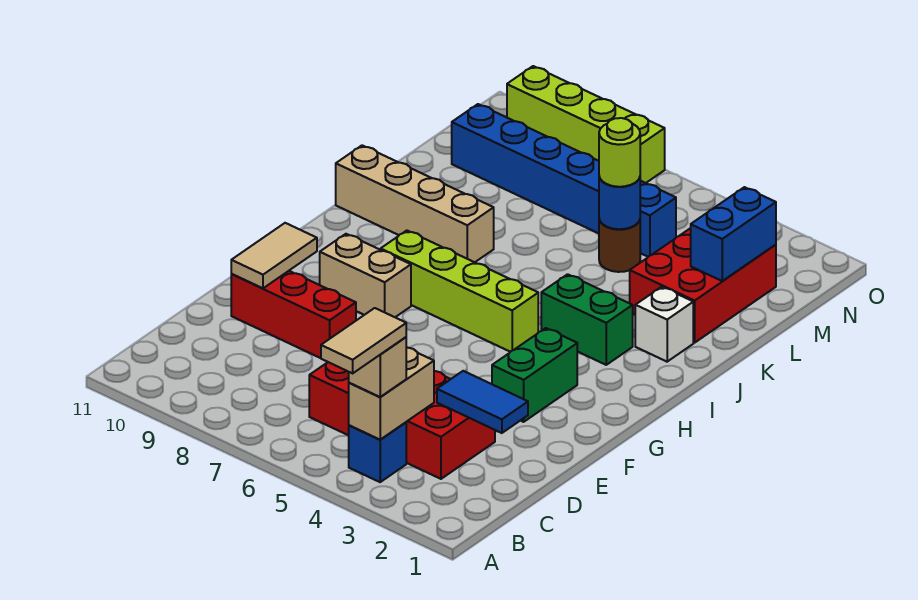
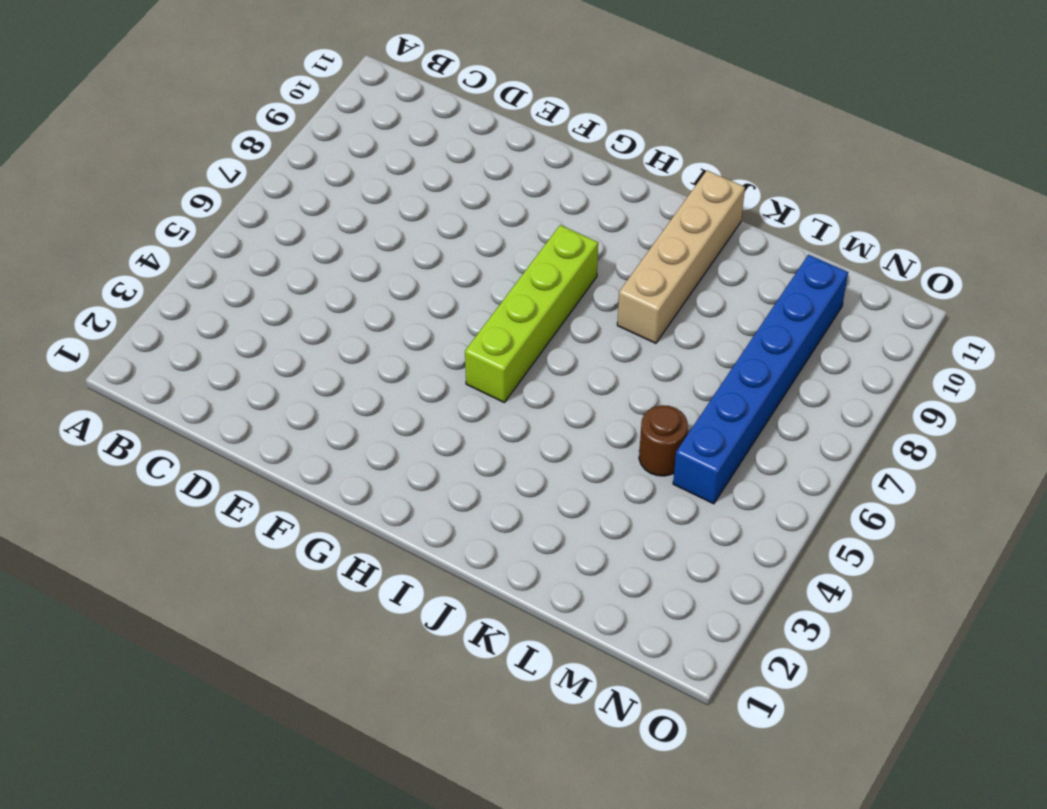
none -> blue 1x1 brick [349,423,406,482]
none -> red 2x4 brick [309,362,495,479]
none -> red 1x3 brick [231,271,356,358]

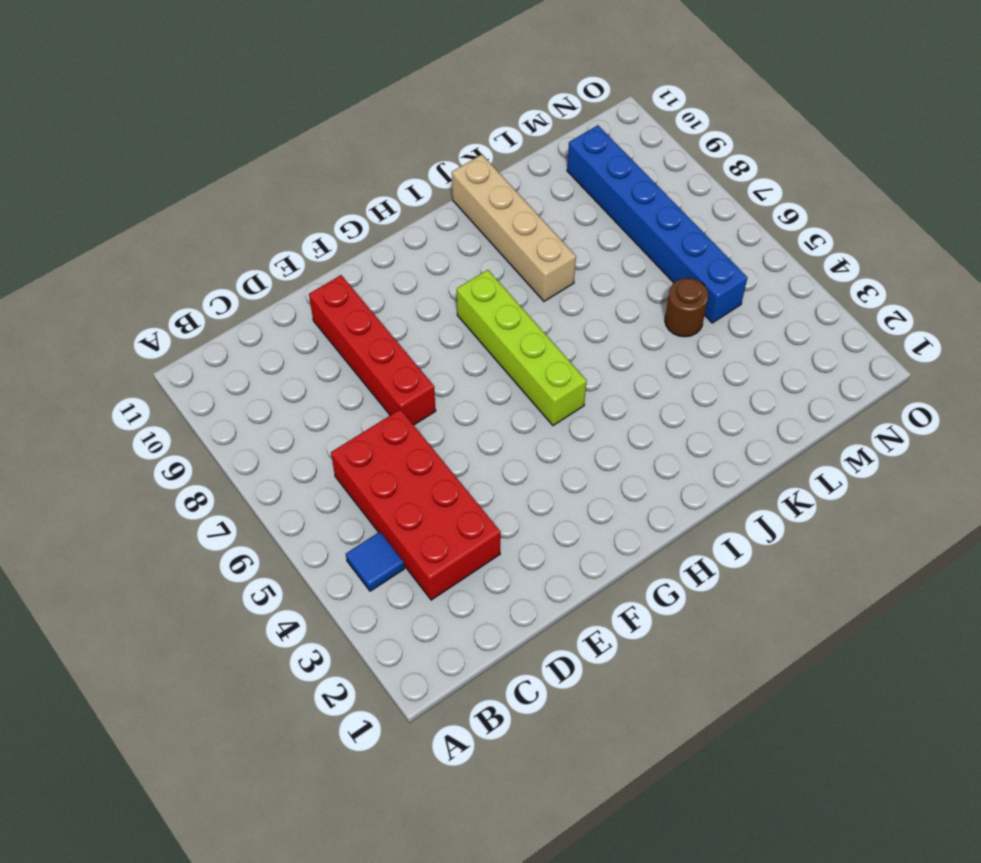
blue 1x1 tile [346,532,404,591] -> blue 1x1 brick [349,423,406,482]
red 1x4 brick [309,275,436,425] -> red 1x3 brick [231,271,356,358]
none -> green 1x2 brick [492,328,577,422]
none -> tan 1x2 brick [320,234,411,317]
none -> green 1x2 brick [541,274,633,365]

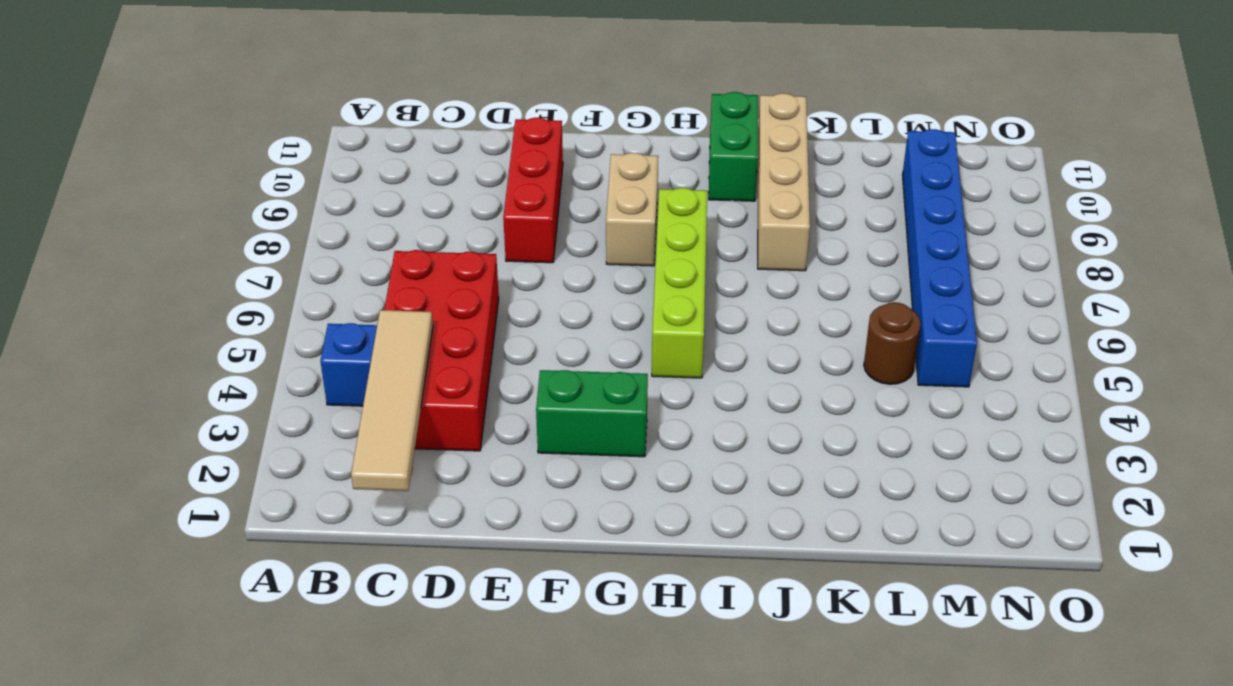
tan 1x4 tile [351,310,433,491] -> tan 1x2 brick [349,347,434,439]
green 1x2 brick [709,92,758,201] -> green 1x2 brick moved to [541,274,633,365]
none -> white 1x1 brick [635,287,693,362]
none -> red 2x3 brick [630,228,776,343]
none -> lime 1x4 brick [507,66,665,183]

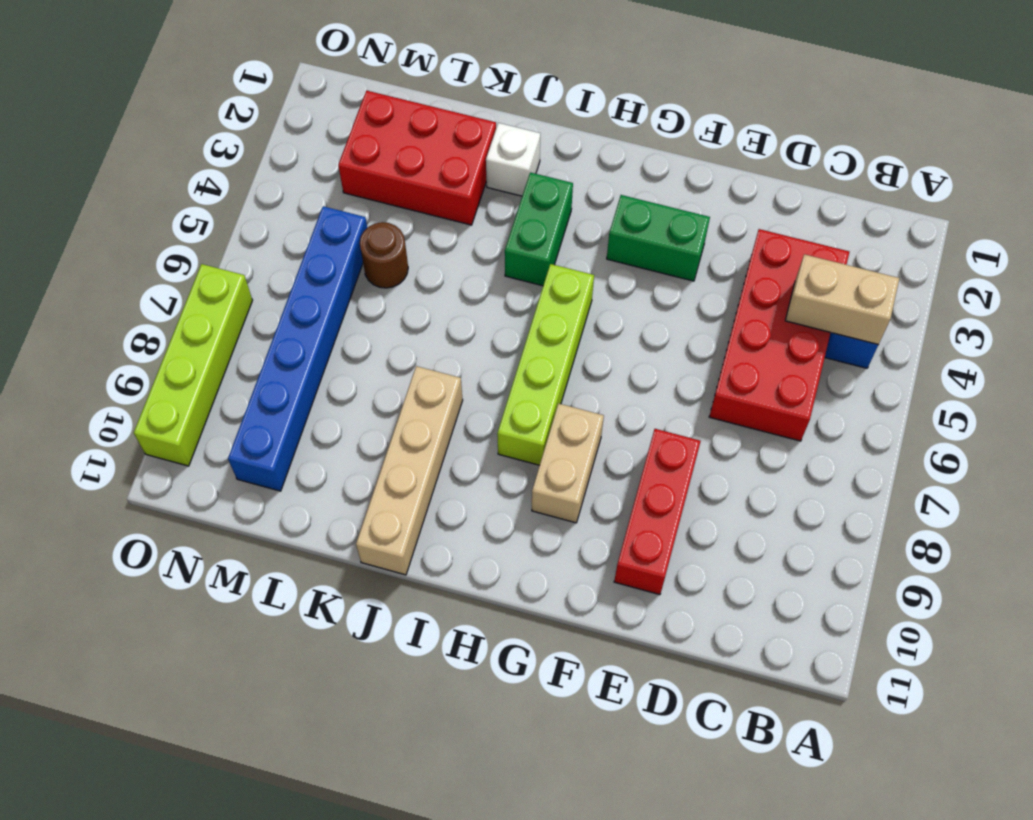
none -> blue 1x2 tile [437,371,528,433]
none -> tan 1x2 tile [231,223,317,288]
none -> blue 1x2 brick [691,187,776,281]

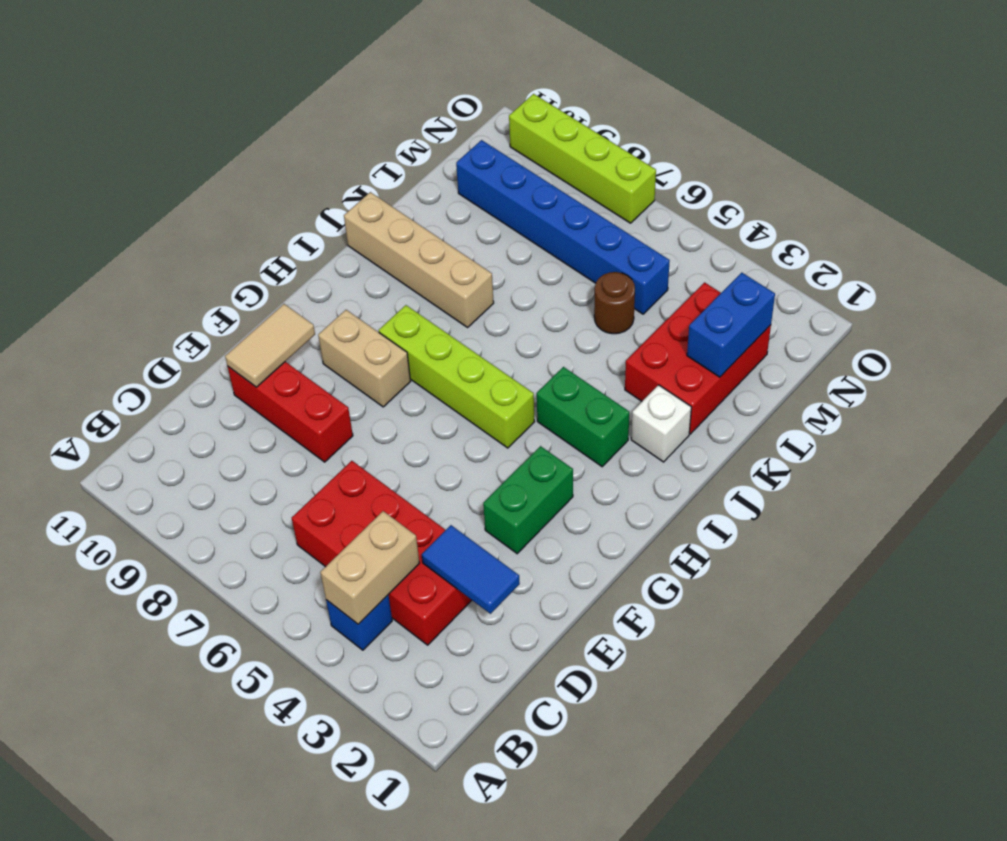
none -> blue 1x1 round brick [599,177,640,229]
none -> tan 1x1 brick [349,337,406,397]
none -> lime 1x1 round brick [599,118,640,187]

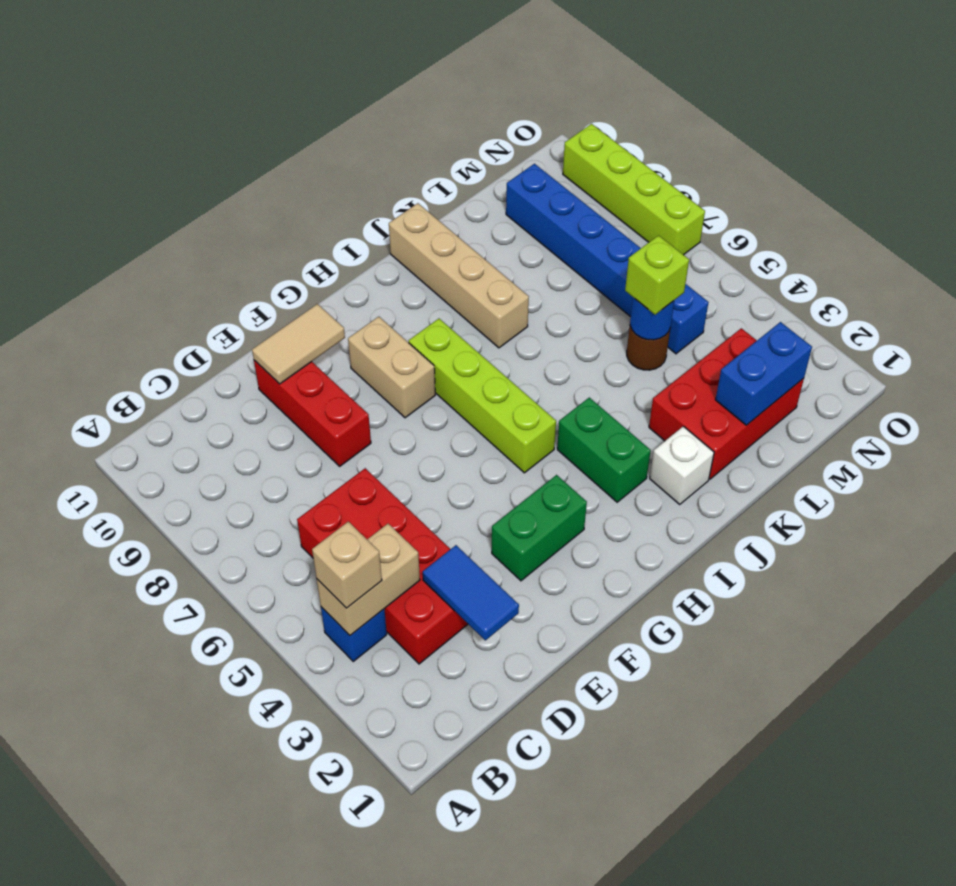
lime 1x1 brick [625,235,689,315] -> lime 1x1 round brick [599,118,640,187]
none -> tan 1x2 tile [321,308,406,373]

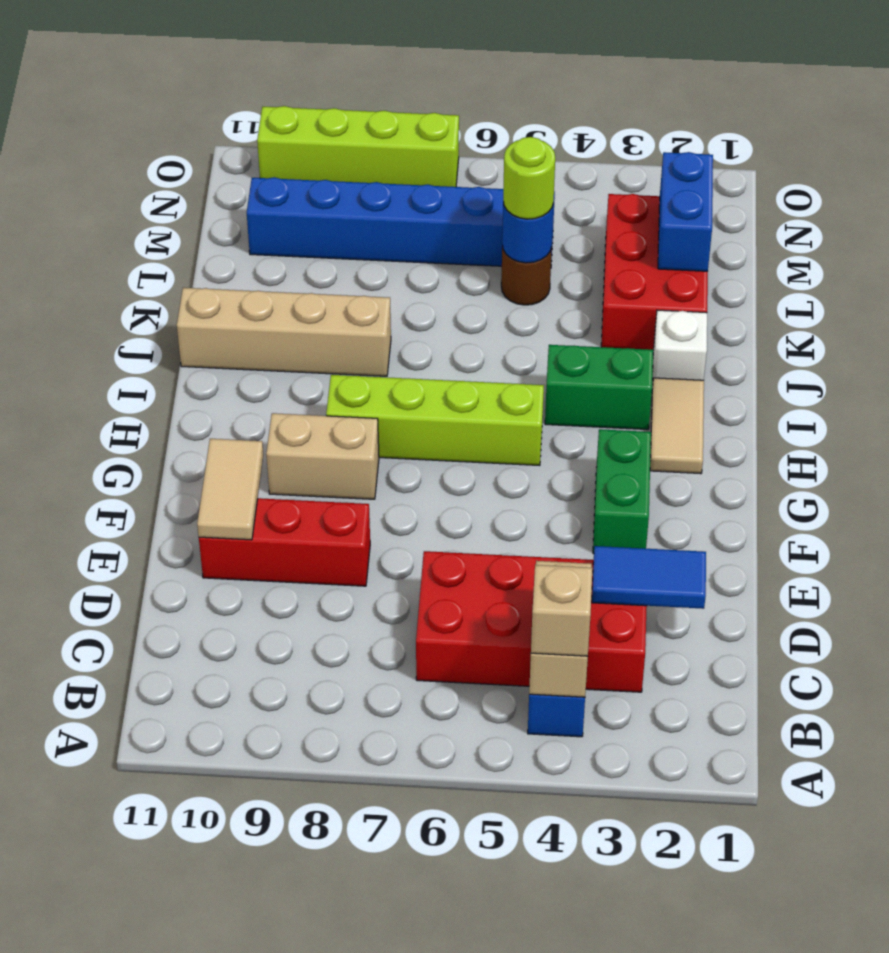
tan 1x2 tile [650,378,704,474] -> tan 1x2 tile moved to [321,308,406,373]

